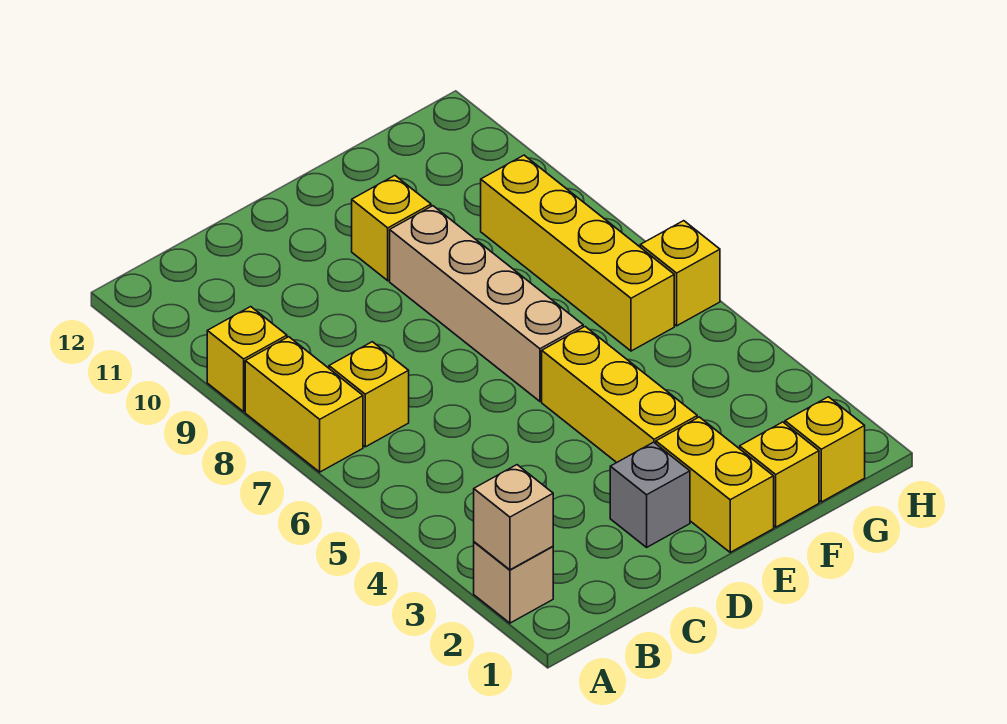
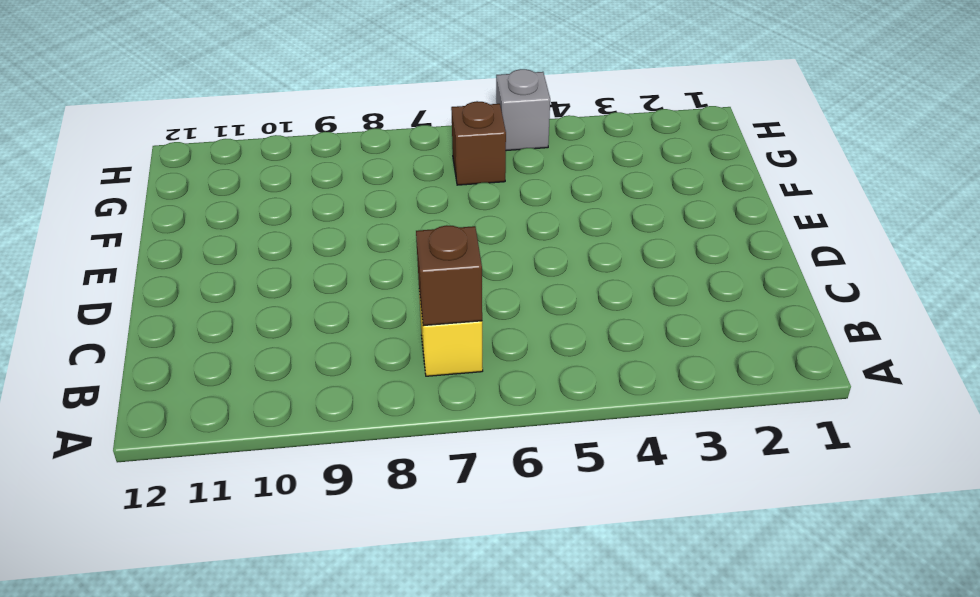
brown 1x1 brick [416,225,482,326] -> none
brown 1x1 brick [451,101,506,185] -> yellow 1x4 brick [481,155,674,351]
grey 1x1 brick [496,69,550,151] -> grey 1x1 brick moved to [610,442,690,547]
none -> tan 1x1 brick [474,542,553,623]
none -> yellow 1x2 brick [245,337,363,472]
none -> yellow 1x1 brick [207,307,287,412]

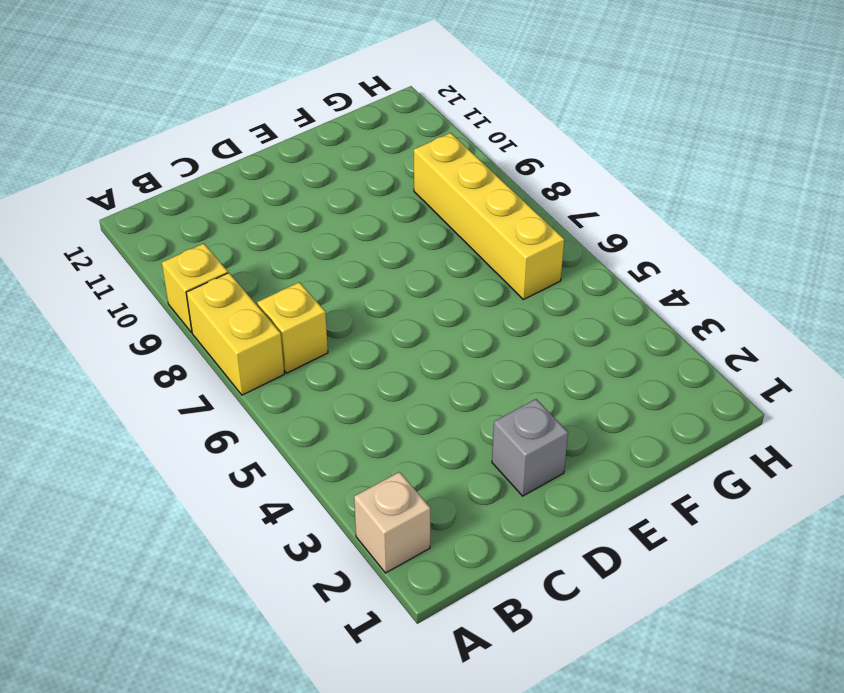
none -> yellow 1x2 brick [656,417,774,552]
none -> yellow 1x3 brick [542,327,697,463]
none -> tan 1x4 brick [390,206,583,401]

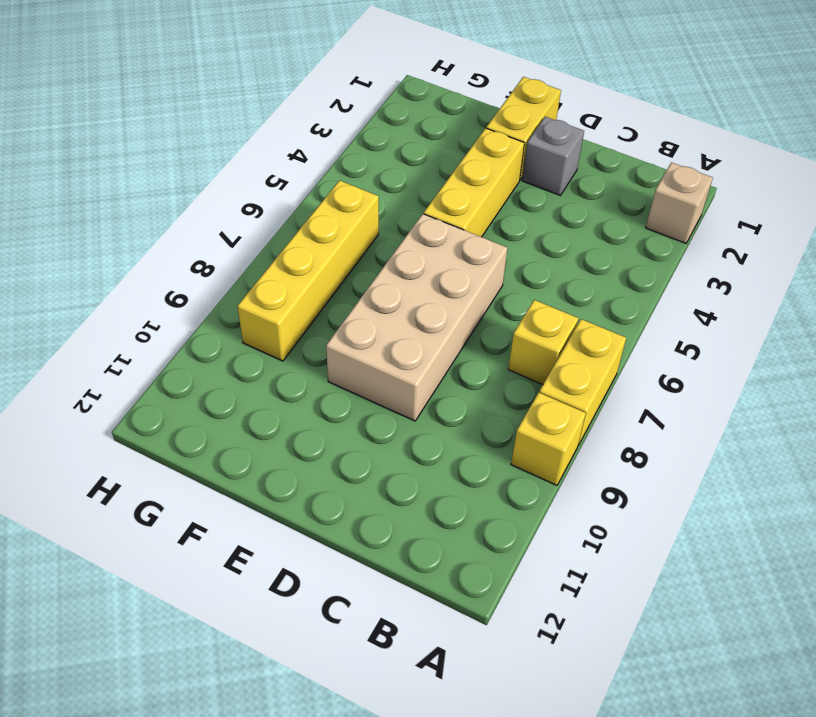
tan 2x4 brick [326,214,507,421] -> tan 1x4 brick [390,206,583,401]
none -> yellow 1x1 brick [352,176,431,281]
none -> yellow 1x1 brick [740,422,819,527]
none -> yellow 1x1 brick [785,397,865,502]

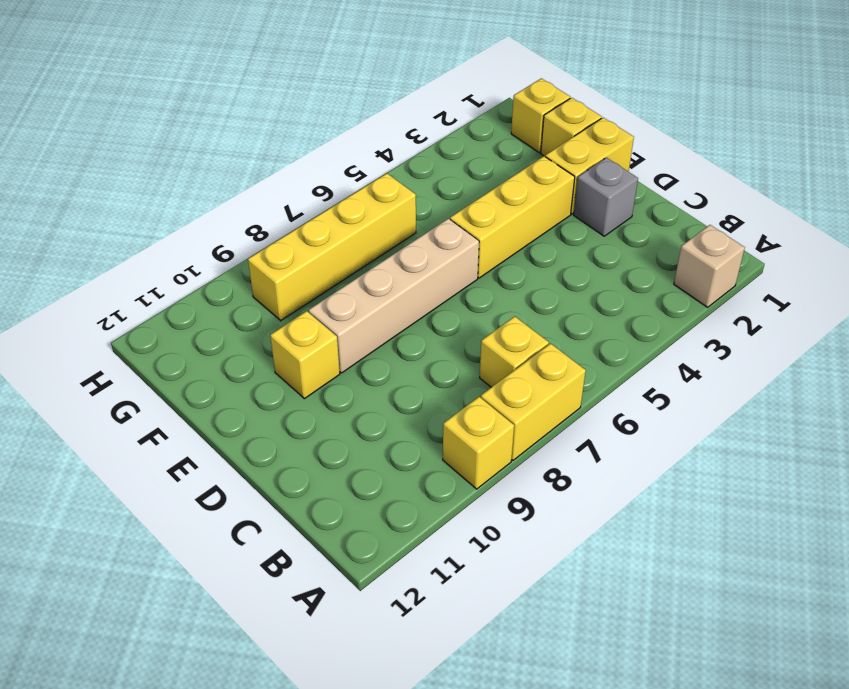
none -> yellow 1x1 brick [640,221,720,326]
none -> tan 1x1 brick [474,465,553,570]

